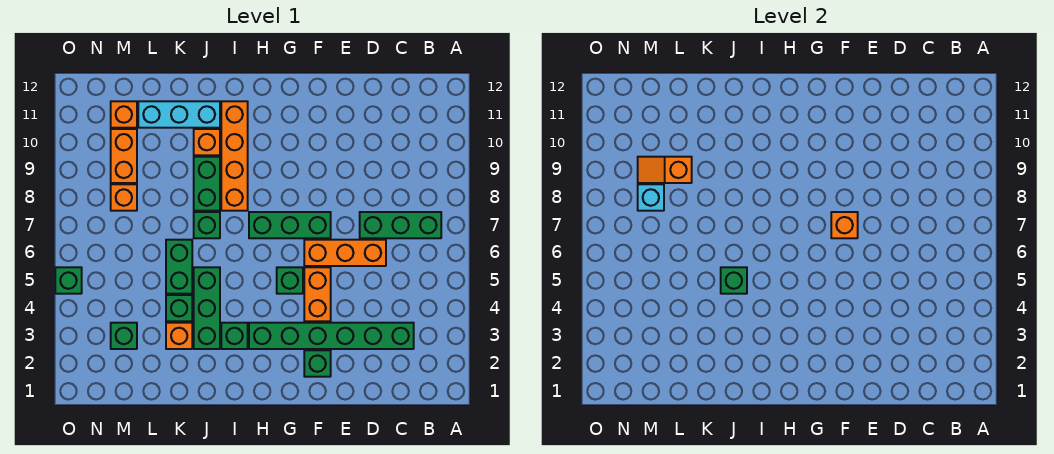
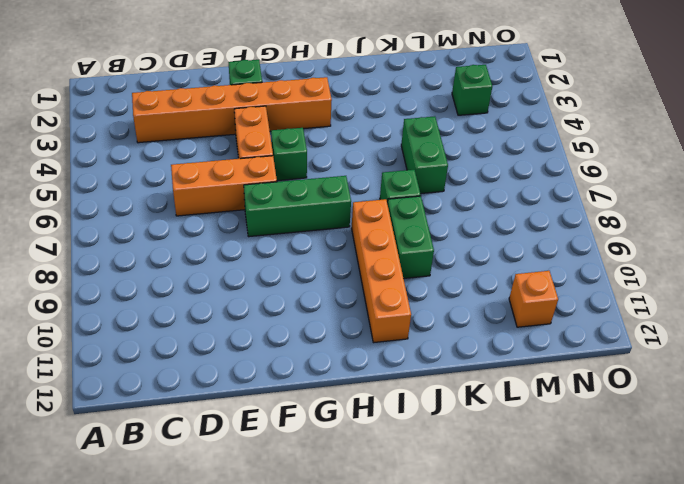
orange 1x6 brick [132,77,332,143] -> green 1x6 brick [249,323,414,349]
none -> green 1x3 brick [360,212,441,238]
none -> green 1x1 brick [221,323,248,349]
none -> green 1x3 brick [194,267,220,349]

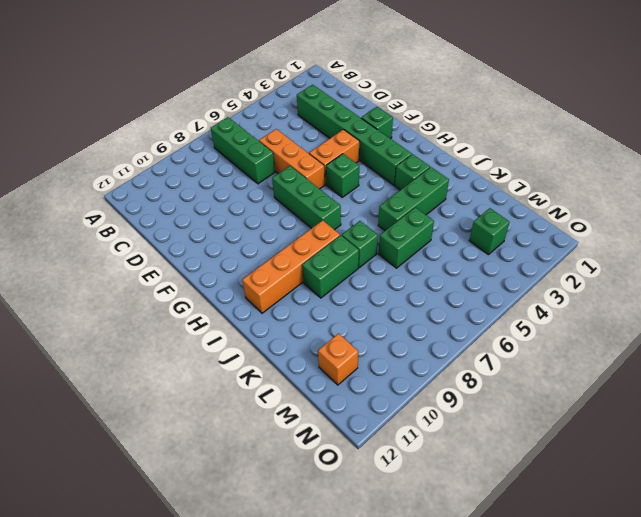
none -> orange 1x1 brick [194,129,220,155]
none -> cyan 1x3 brick [138,101,220,128]
none -> orange 1x1 brick [166,323,192,349]

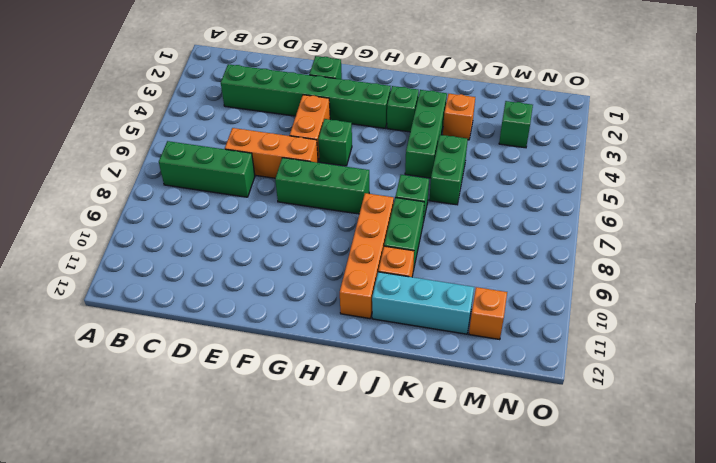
none -> green 1x1 brick [166,295,192,321]
none -> orange 1x1 brick [111,184,137,211]
none -> orange 1x2 brick [111,129,137,183]

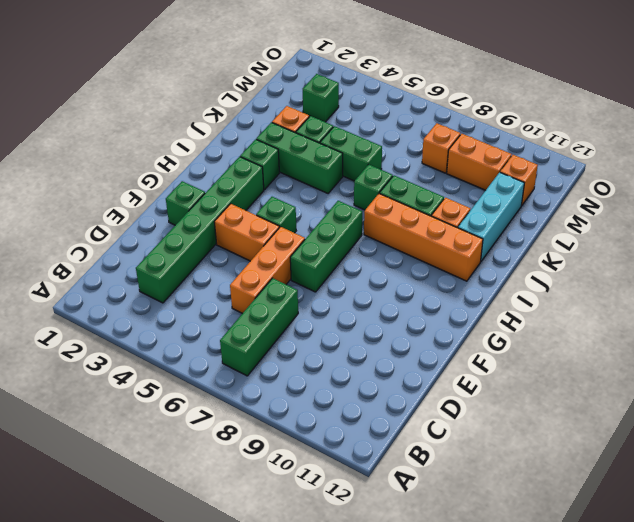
none -> green 1x1 brick [55,267,82,294]
none -> orange 1x1 brick [831,212,858,238]
none -> green 1x1 brick [721,267,747,294]

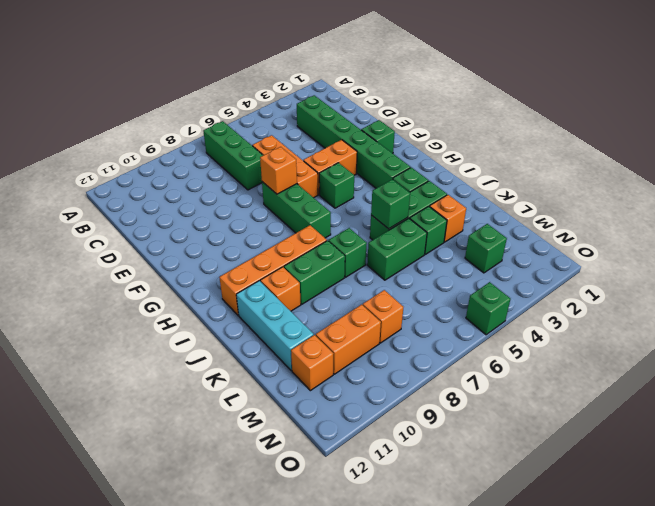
none -> orange 1x2 slope [638,157,692,183]
none -> cyan 1x1 brick [638,184,664,211]

